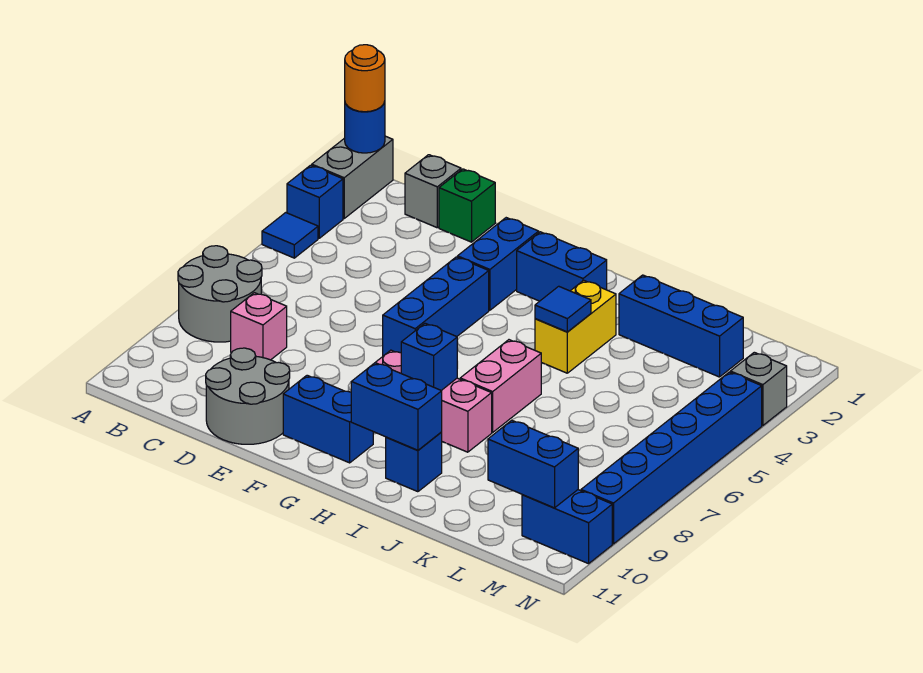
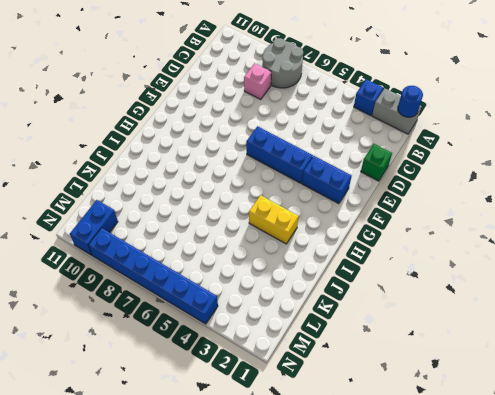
none -> blue 1x1 tile [262,213,318,258]
none -> grey 1x1 brick [405,155,461,228]
none -> grey 2x2 round brick [206,348,290,444]

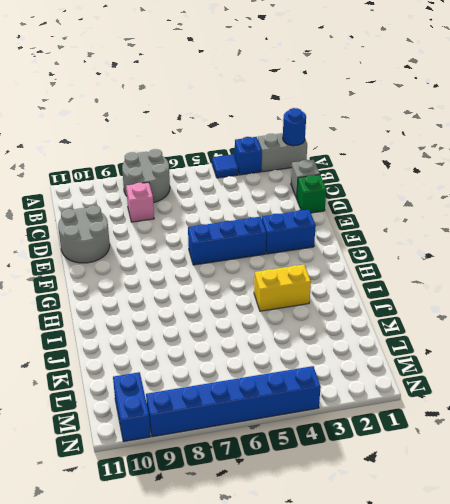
none -> blue 1x2 brick [283,375,373,463]
none -> blue 1x2 brick [517,232,607,301]
none -> pink 1x3 brick [375,350,492,452]

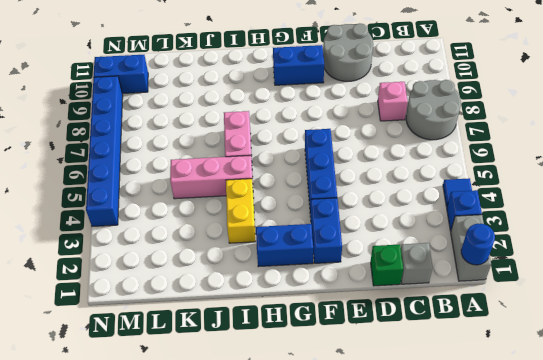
pink 1x3 brick [170,155,253,199] -> pink 1x3 brick moved to [375,350,492,452]
none -> blue 1x1 brick [386,432,442,492]
none -> blue 1x3 brick [619,275,743,377]
none -> grey 1x1 brick [730,352,787,426]

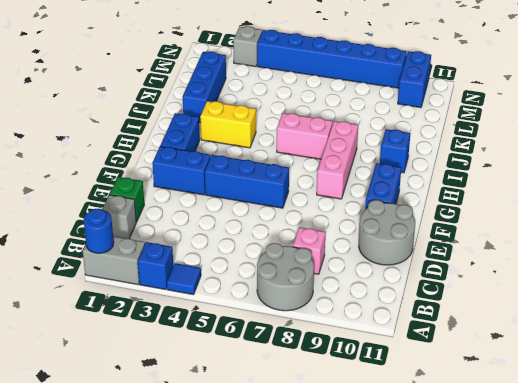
none -> blue 1x1 brick [401,323,457,390]
none -> blue 1x2 brick [351,363,442,450]
none -> blue 1x1 tile [535,286,591,332]

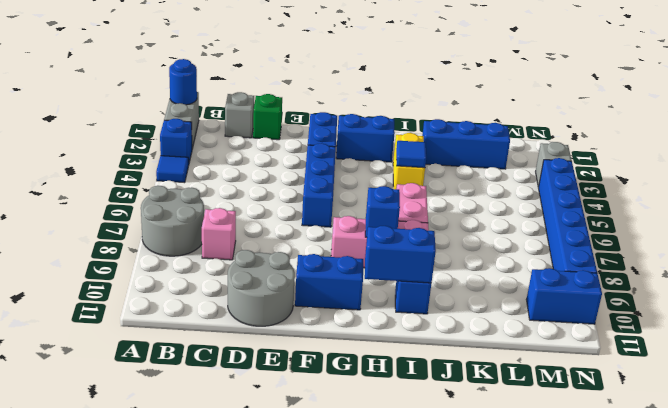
none -> blue 1x2 brick [488,420,578,508]
none -> orange 1x1 round brick [345,45,385,112]

